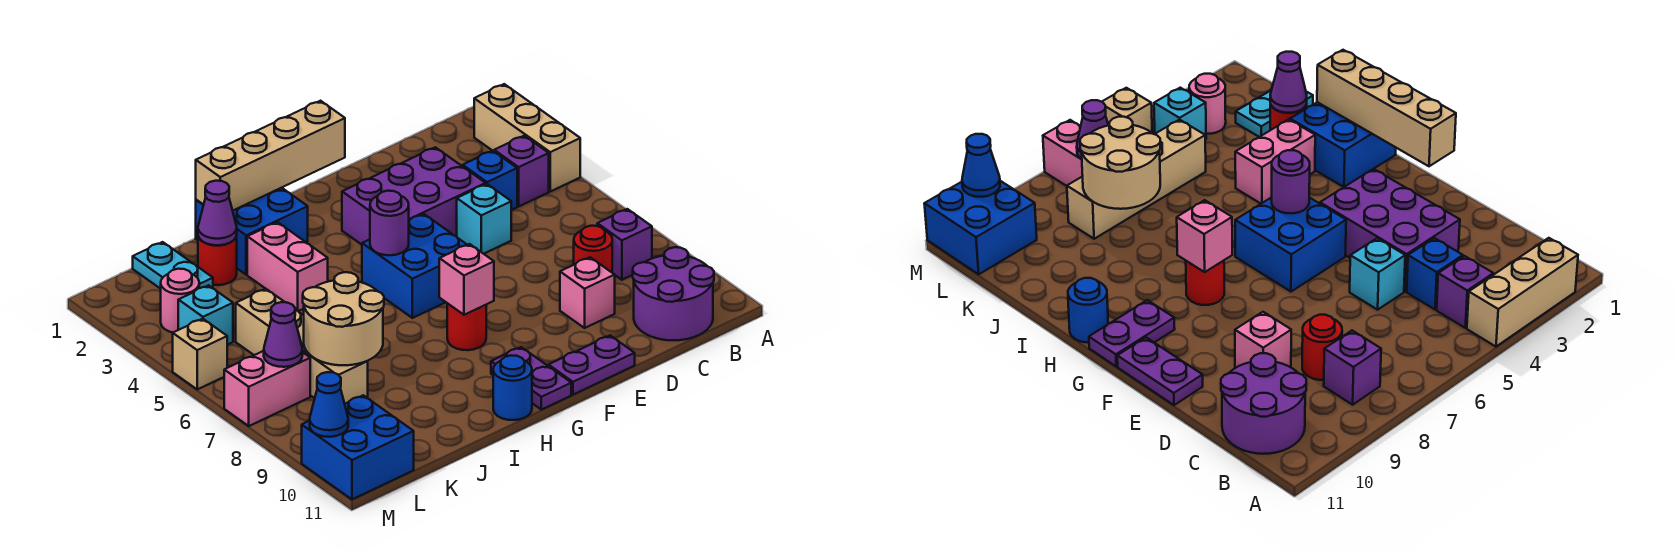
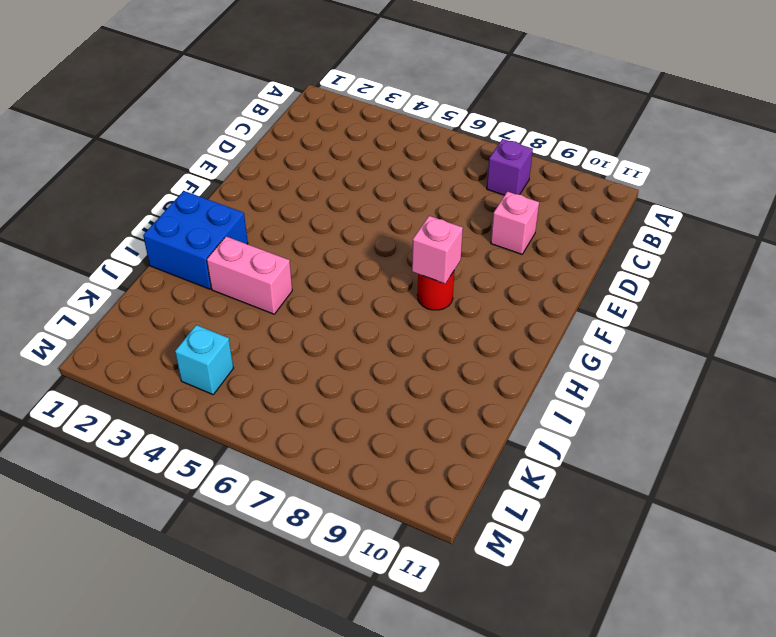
none -> tan 1x3 brick [474,84,580,191]
none -> purple 1x1 brick [494,136,549,206]
none -> purple 2x2 round brick [633,247,714,340]
none -> blue 1x1 brick [463,151,517,210]

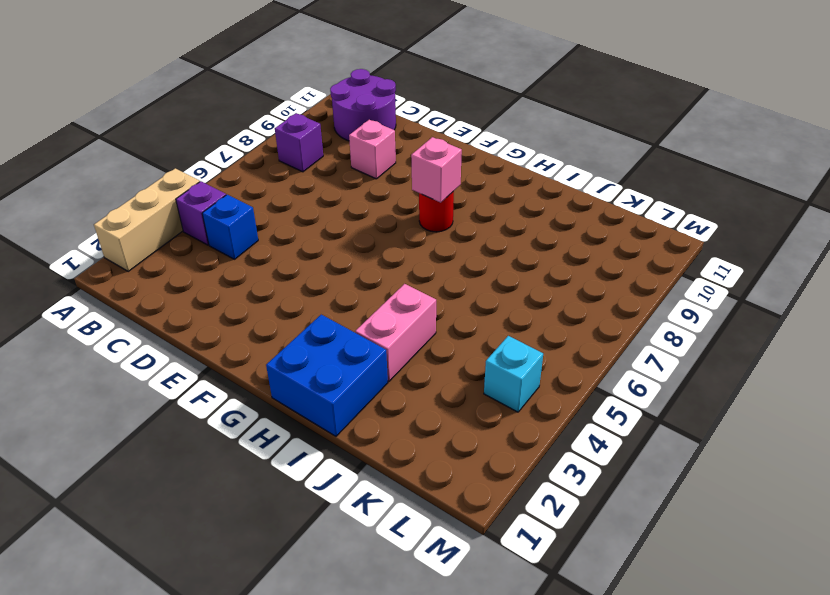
none -> red 1x1 round brick [574,226,612,272]
none -> purple 2x3 brick [342,147,486,245]
none -> cyan 1x1 brick [456,184,511,254]
none -> purple 1x2 plate [548,336,635,395]

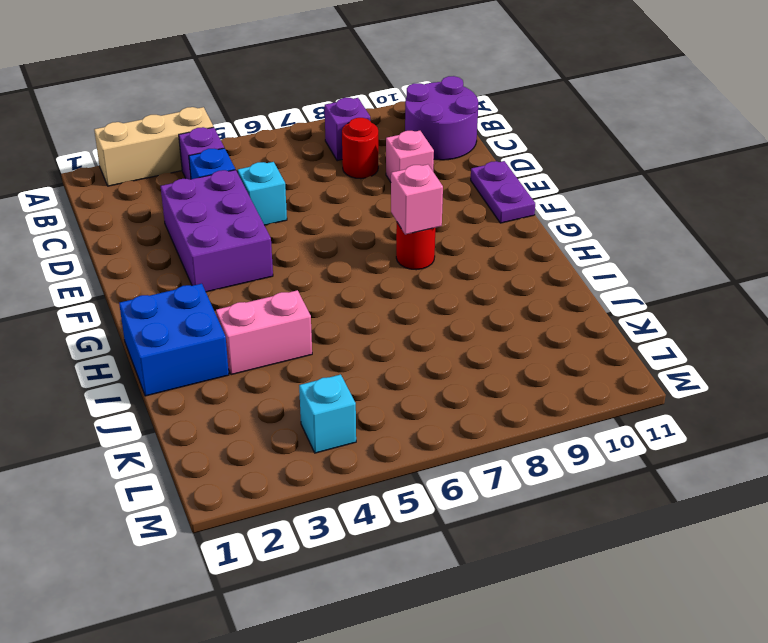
none -> blue 2x2 brick [362,214,467,318]
none -> purple 1x2 plate [491,347,571,410]
none -> blue 1x1 round brick [493,355,532,420]
none -> red 1x1 round brick [198,235,237,285]

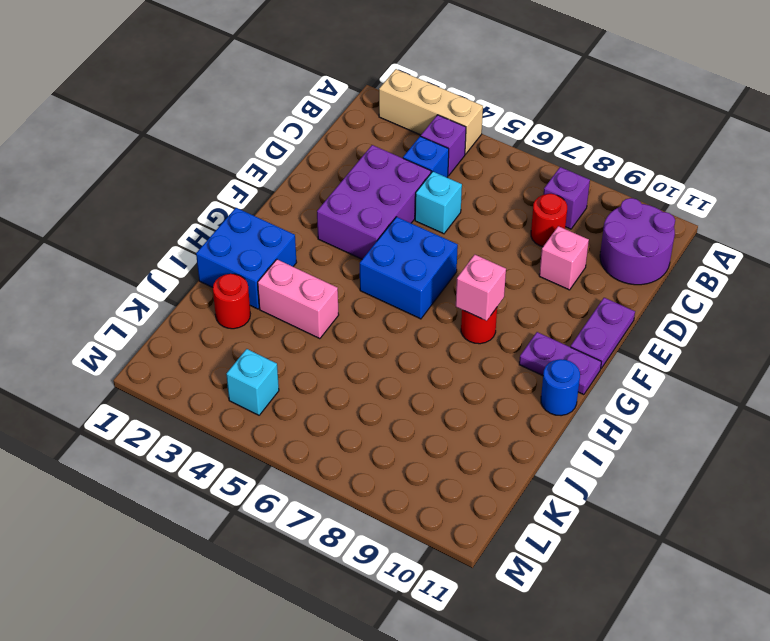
none -> cyan 1x2 plate [133,242,213,289]
none -> tan 1x4 brick [236,289,368,404]
none -> pink 1x1 round brick [161,269,199,332]
none -> pink 1x2 brick [224,351,310,426]

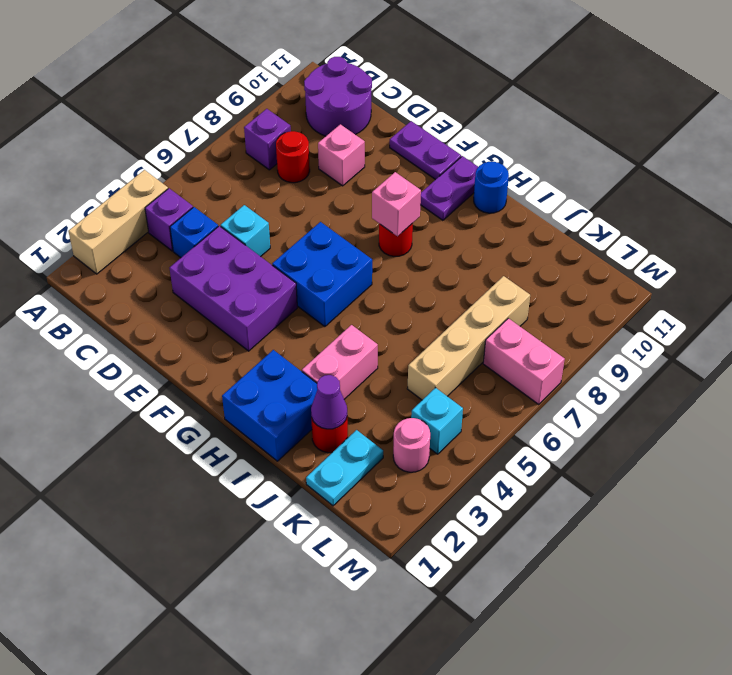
none -> blue 2x2 brick [302,395,414,499]
none -> tan 1x1 brick [173,319,227,389]
none -> tan 1x4 brick [196,101,345,211]
none -> purple 1x1 round brick [370,191,409,255]

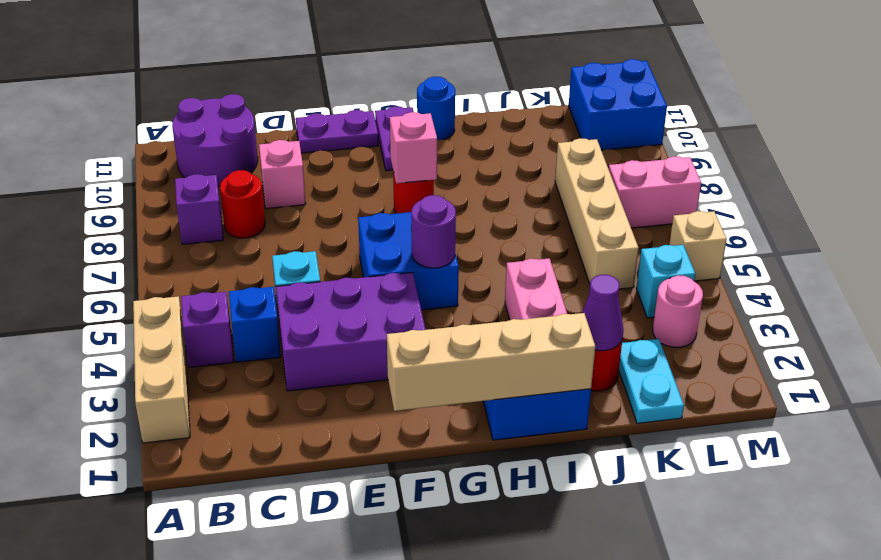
none -> tan 2x2 round brick [303,272,384,365]
none -> purple 1x1 cone [264,302,303,367]
none -> blue 1x1 cone [310,372,348,437]

